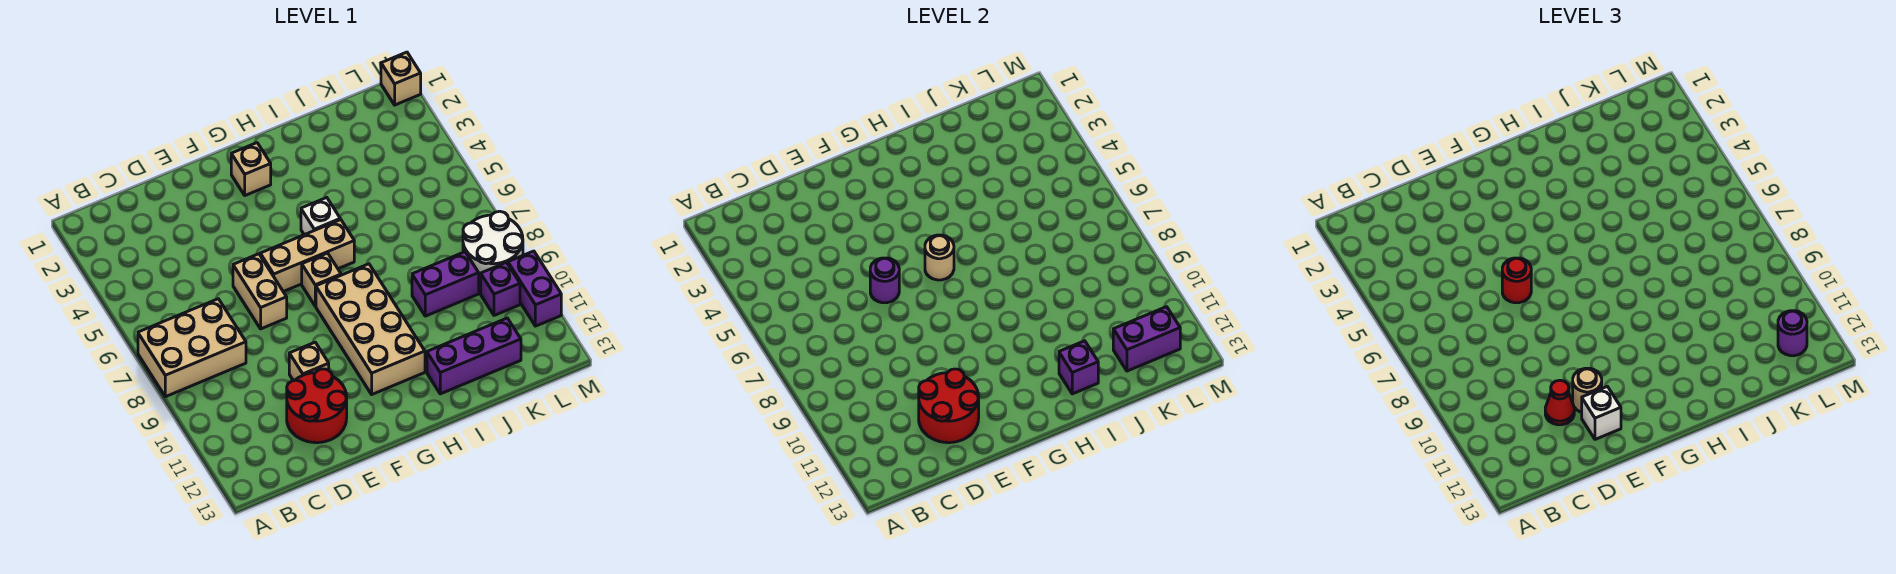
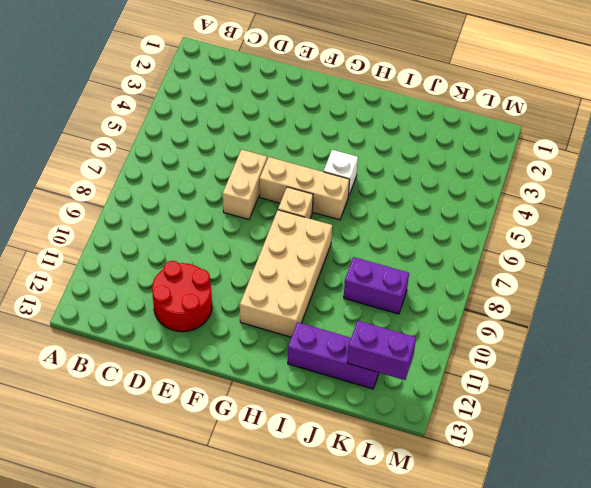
none -> tan 2x3 brick [138,299,246,397]
none -> tan 1x1 brick [289,342,329,381]
none -> tan 1x1 brick [231,143,271,195]

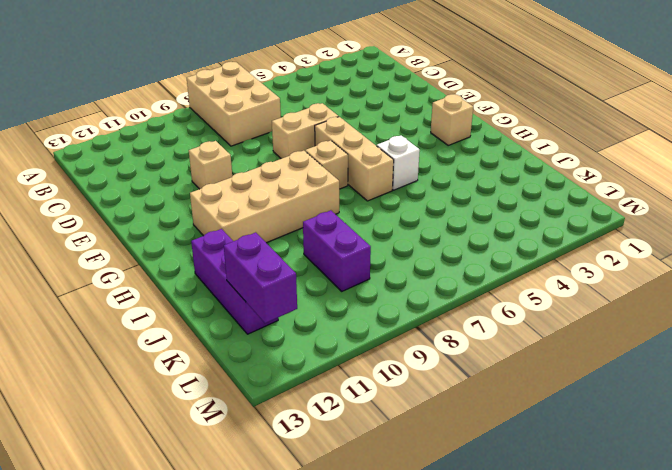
none -> red 2x2 round brick [287,369,347,443]
none -> white 2x2 round brick [463,211,523,283]
none -> purple 1x1 brick [481,263,520,315]

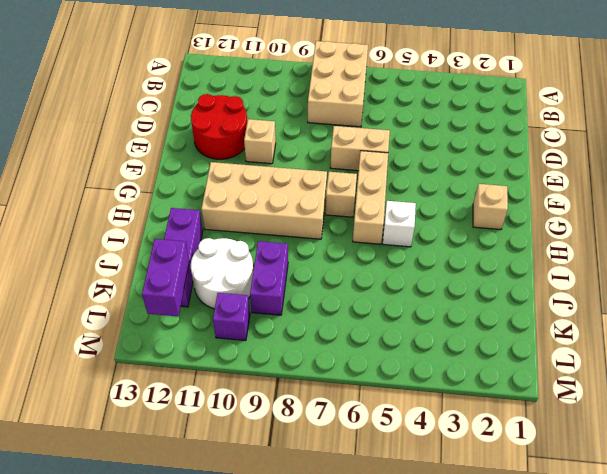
white 2x2 round brick [191,238,253,309] -> white 2x2 round brick moved to [463,211,523,283]
none -> tan 1x1 brick [381,52,421,105]
none -> purple 1x2 brick [508,251,561,326]
none -> red 2x2 round brick [919,369,979,443]

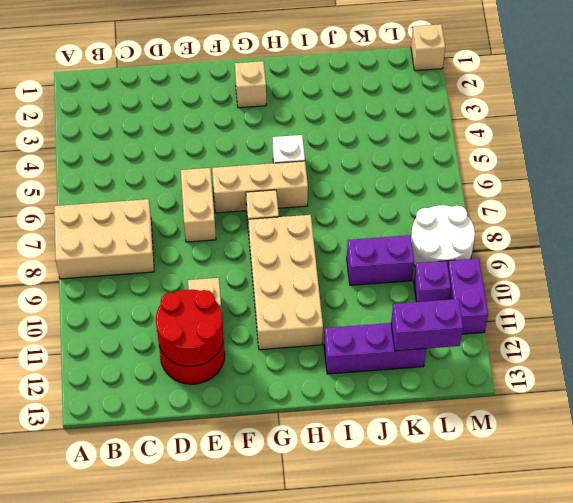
none -> purple 1x1 round brick [870,258,899,303]
none -> tan 1x1 round brick [925,235,954,280]
none -> purple 1x1 brick [1059,341,1098,394]

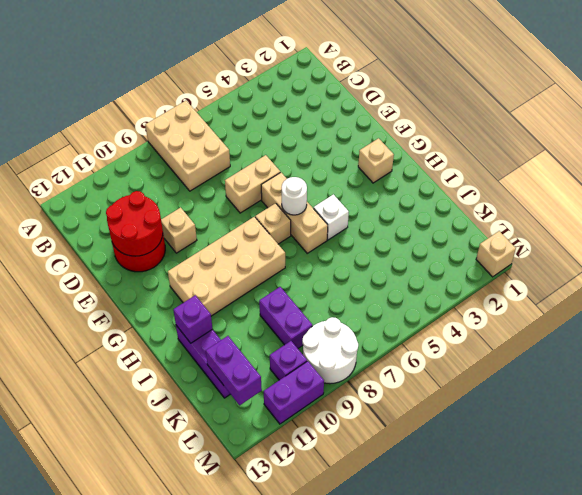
white 1x1 round brick [282,177,307,215] -> tan 1x1 round brick [925,235,954,280]
none -> purple 1x1 round brick [870,258,899,303]
none -> red 1x1 cone [1545,380,1574,425]
none -> red 1x1 round brick [1502,258,1531,303]

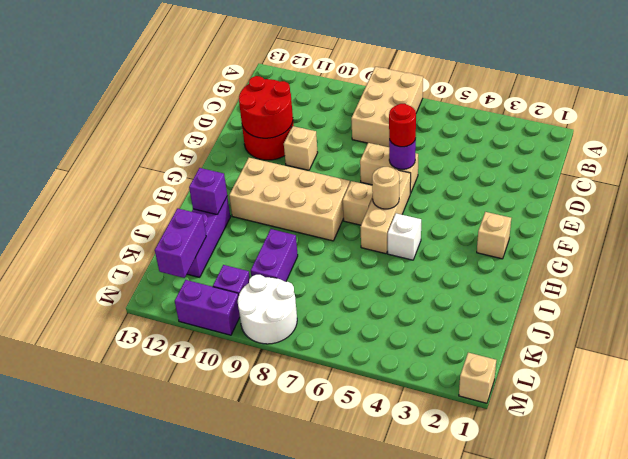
none -> red 1x1 cone [1545,380,1574,425]
none -> tan 1x1 round brick [1573,368,1602,412]
none -> white 1x1 brick [1582,386,1621,439]

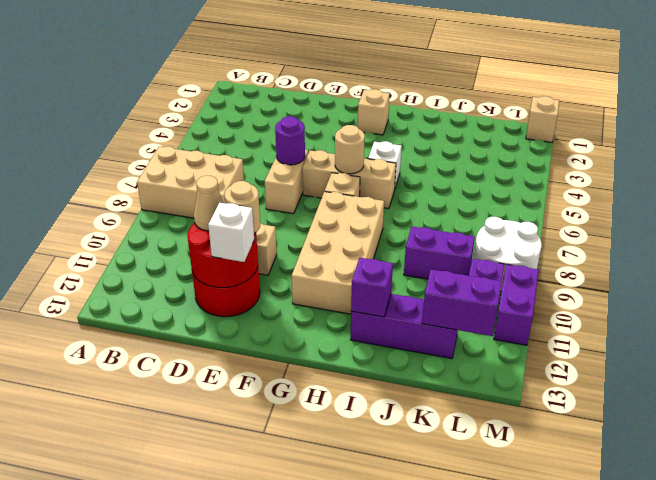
tan 1x1 cone [194,176,223,231] -> red 1x1 cone [1545,380,1574,425]
none -> red 1x1 round brick [1502,258,1531,303]
none -> purple 1x1 round brick [1778,311,1807,356]

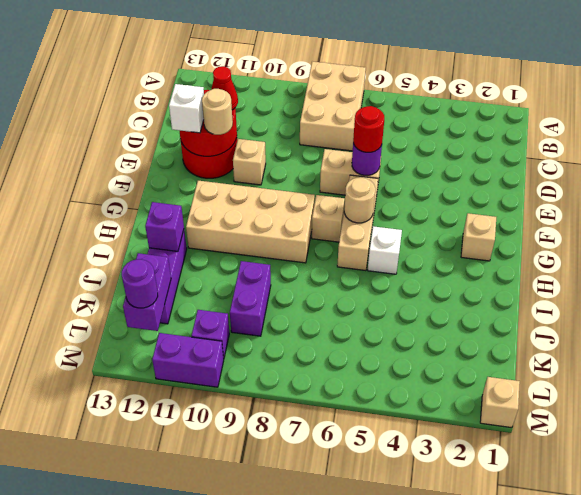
none -> white 2x2 round brick [463,211,523,283]

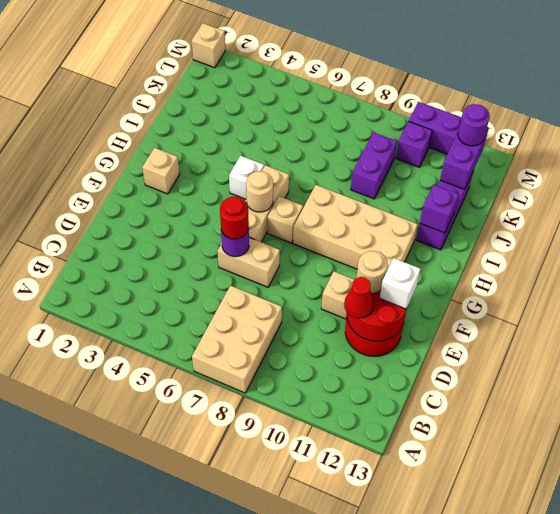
none -> white 2x2 round brick [463,211,523,283]

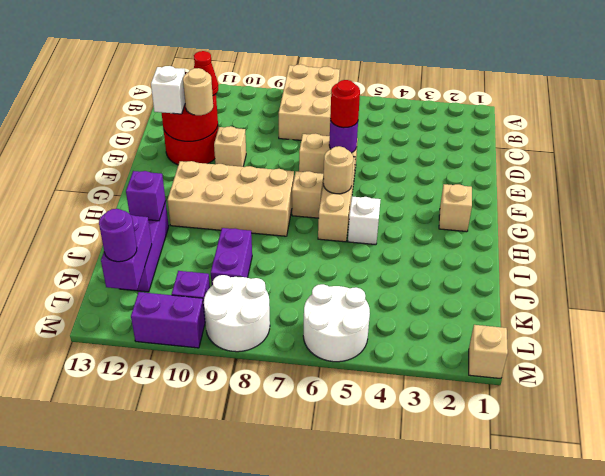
white 2x2 round brick [303,284,370,362] -> none

